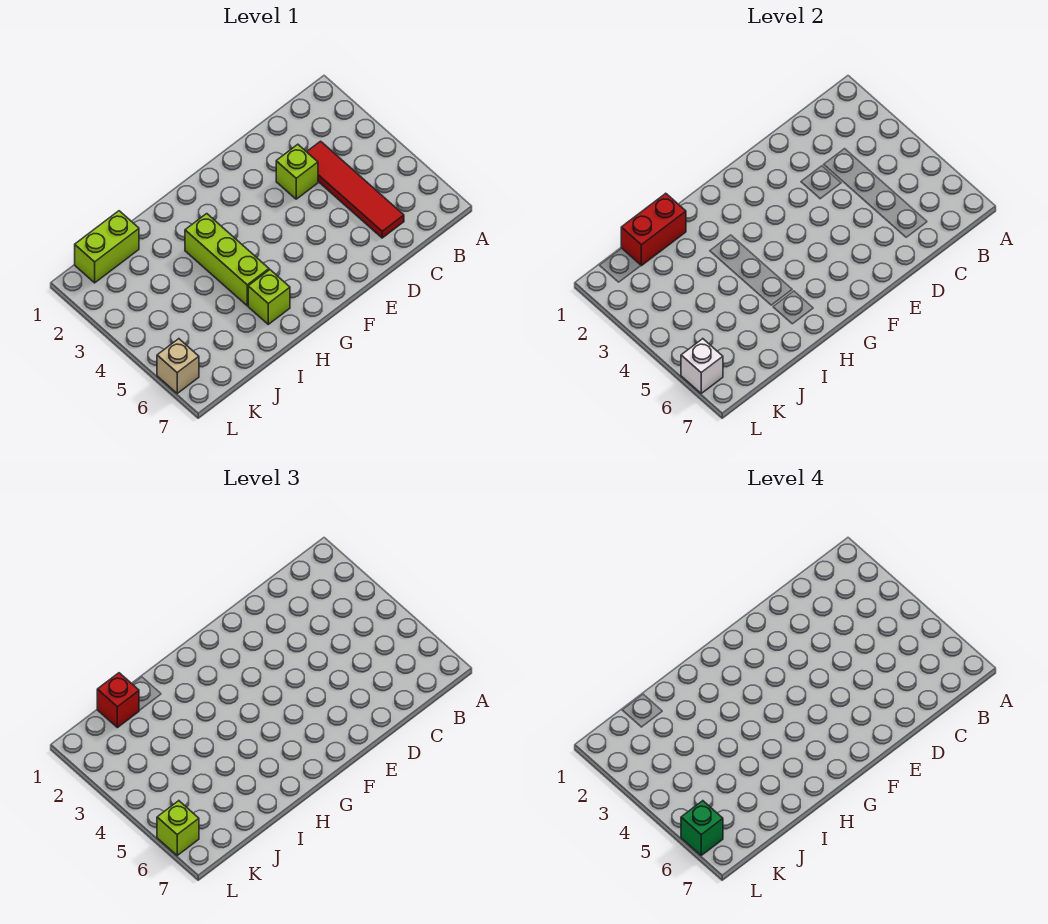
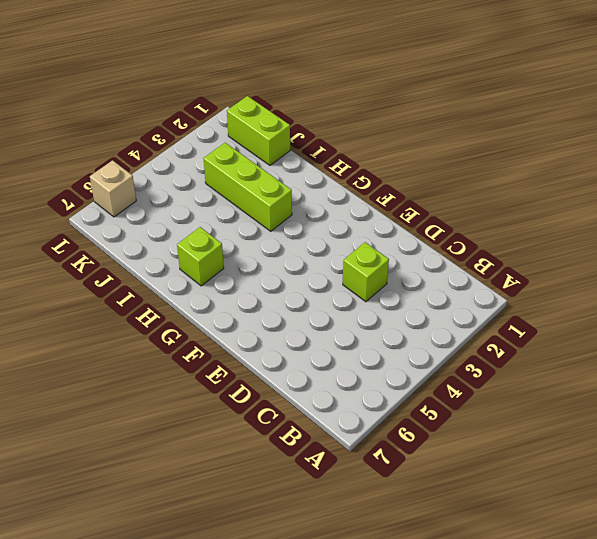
lime 1x3 brick [204,143,292,231] -> lime 1x3 brick turned to [185,214,269,306]
none -> red 1x4 tile [307,141,404,238]
none -> red 1x2 brick [621,193,686,266]

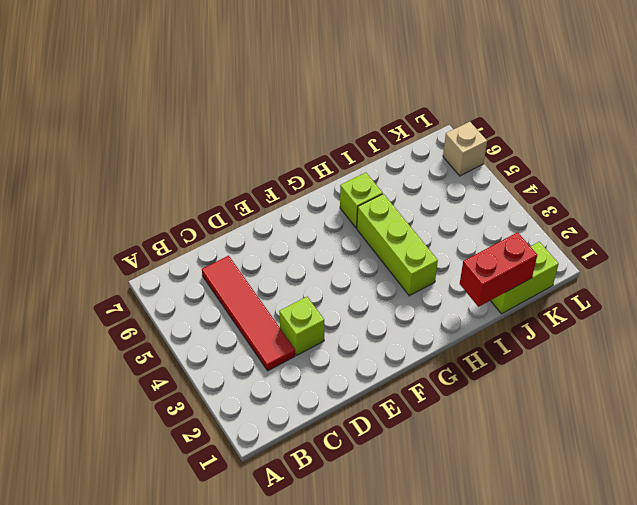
none -> white 1x1 brick [681,339,723,393]
none -> red 1x1 brick [97,673,139,728]

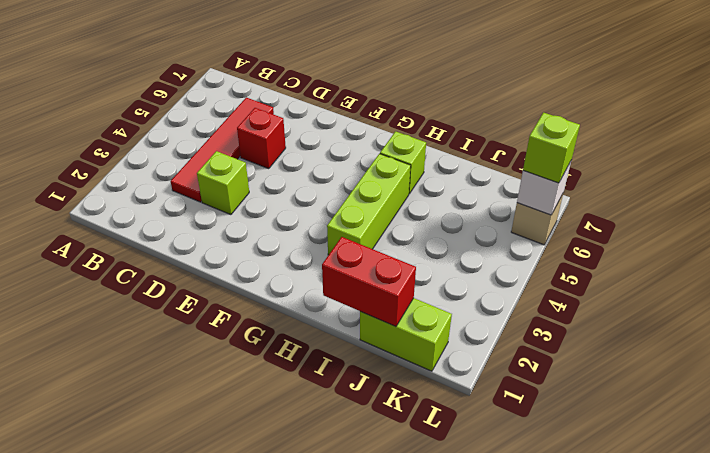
red 1x1 brick [237,108,286,169] -> red 1x1 brick moved to [97,673,139,728]
none -> green 1x1 brick [681,801,723,855]

